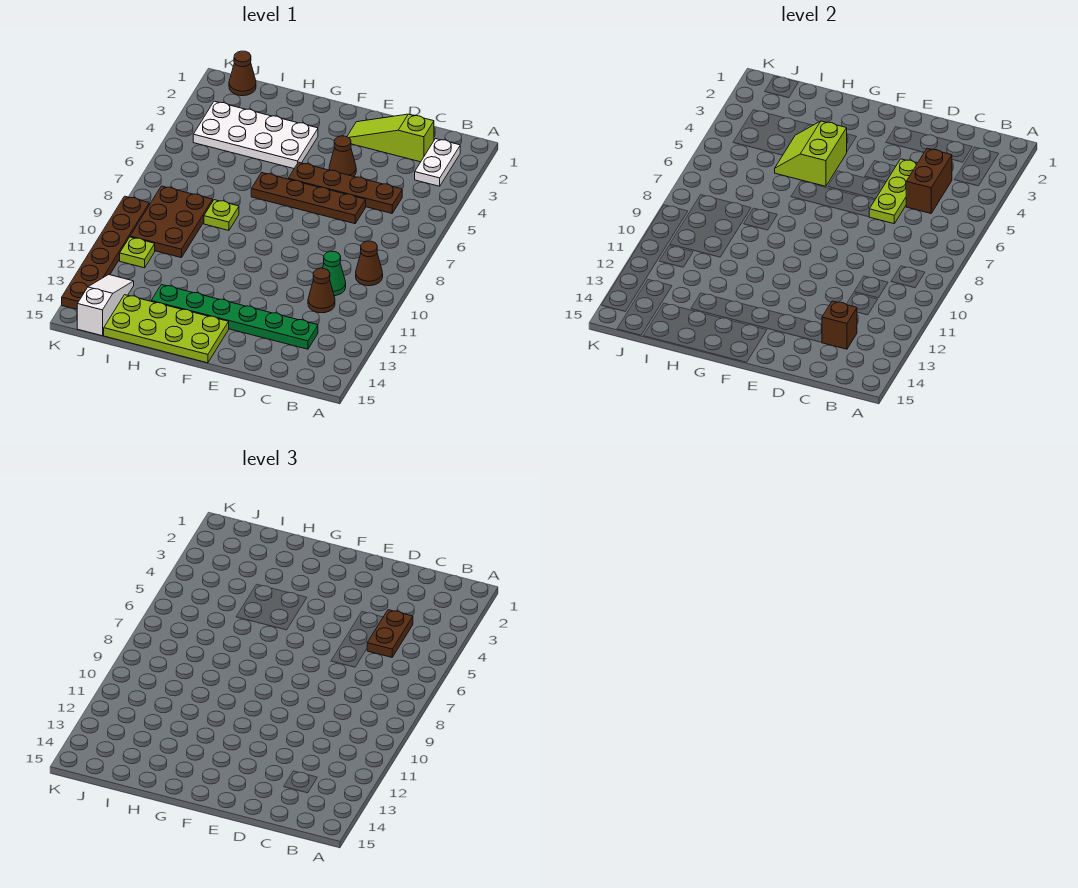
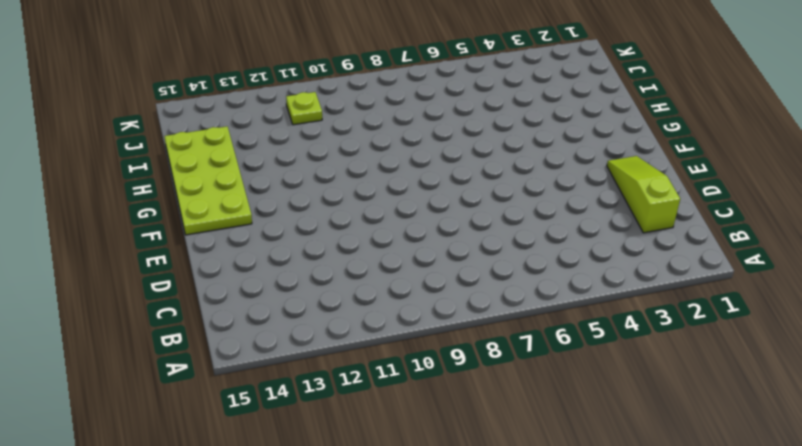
none -> white 1x2 plate [415,139,460,186]
none -> brown 1x1 cone [356,241,383,286]
none -> brown 1x4 plate [288,162,402,213]

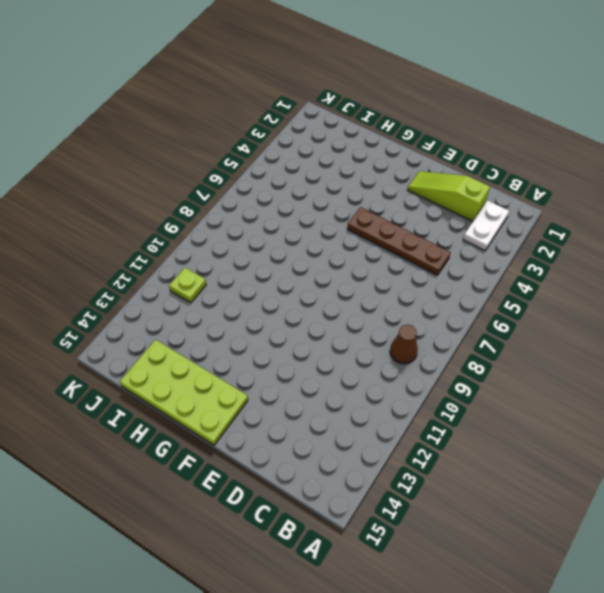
none -> green 1x1 cone [323,251,346,296]
none -> brown 1x1 cone [308,268,335,313]
none -> green 1x6 plate [151,285,318,349]

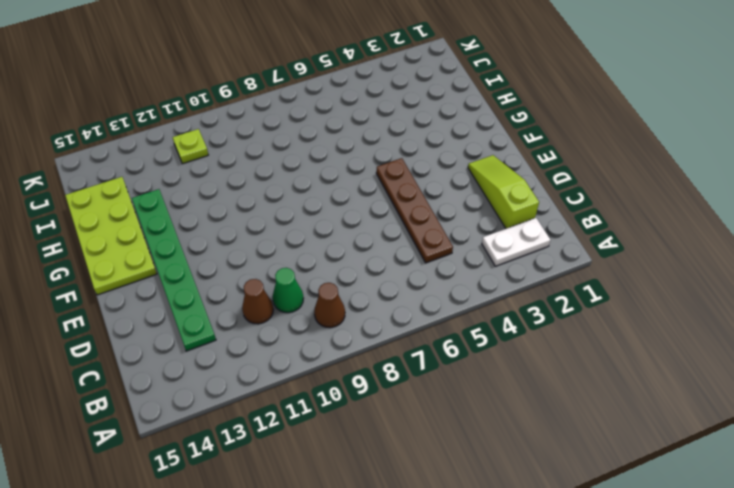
none -> brown 1x4 plate [251,173,366,224]
none -> brown 1x1 cone [329,136,356,176]
none -> white 2x4 plate [193,101,318,168]

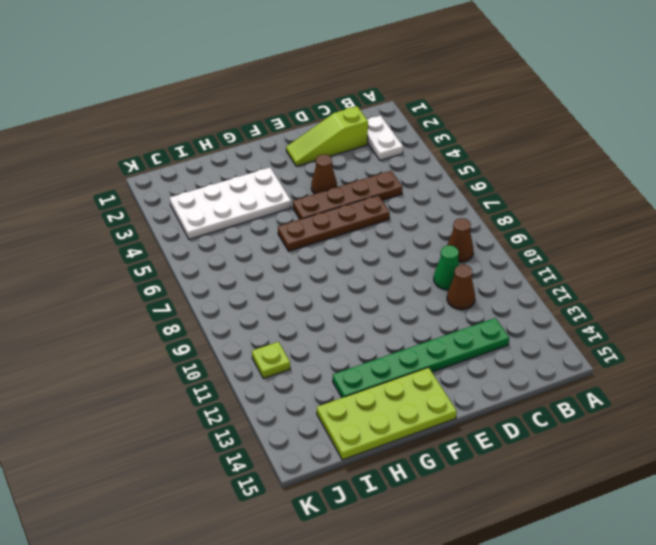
none -> lime 1x1 plate [204,200,239,230]
none -> brown 2x3 plate [130,186,213,258]
none -> brown 1x1 cone [229,51,256,96]

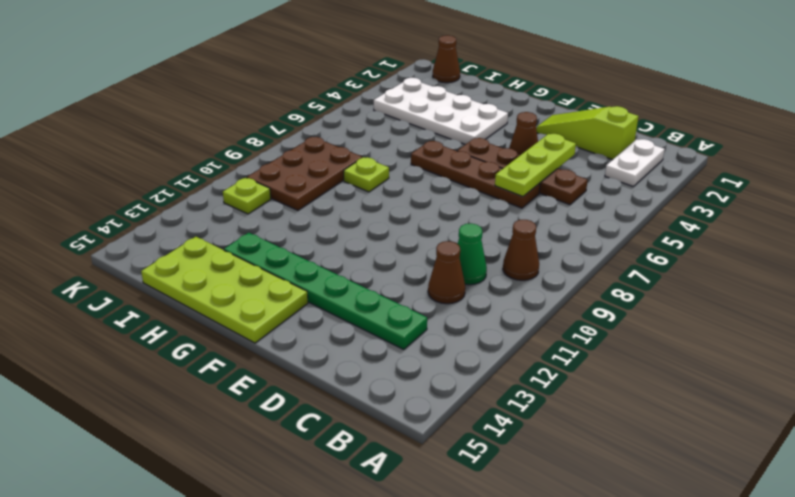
none -> white 1x3 slope [77,275,134,336]
none -> brown 1x6 plate [62,196,149,309]
none -> brown 1x2 brick [906,148,952,213]

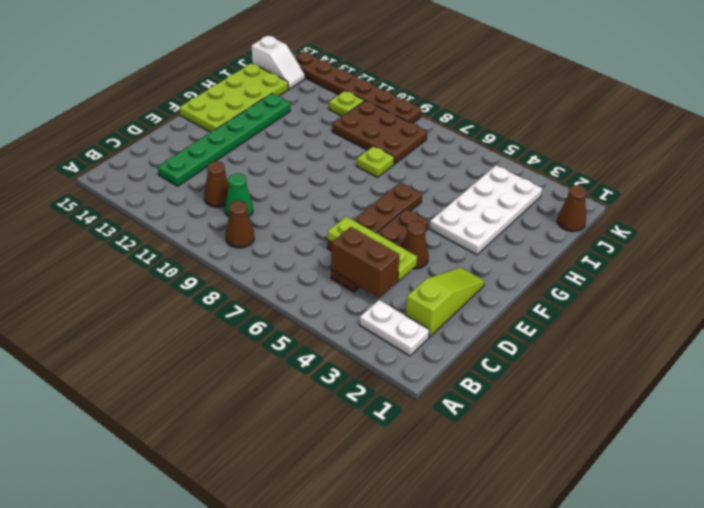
white 1x2 slope [252,36,305,89] -> white 1x3 slope [77,275,134,336]
none -> brown 1x1 brick [822,301,857,349]
none -> lime 2x2 slope [775,121,847,186]
none -> brown 1x2 plate [367,610,413,657]

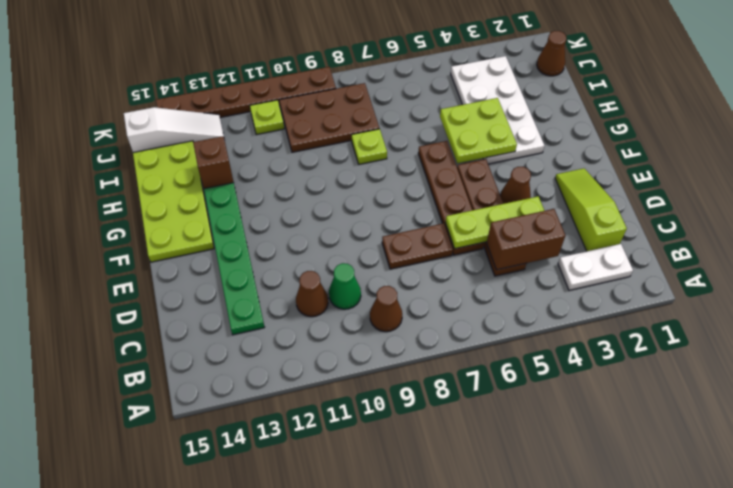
brown 1x2 plate [382,223,453,269] -> brown 1x2 plate moved to [367,610,413,657]
lime 2x2 plate [440,98,517,163] -> lime 2x2 slope [775,121,847,186]
brown 1x1 brick [193,136,234,189] -> brown 1x1 brick moved to [822,301,857,349]

